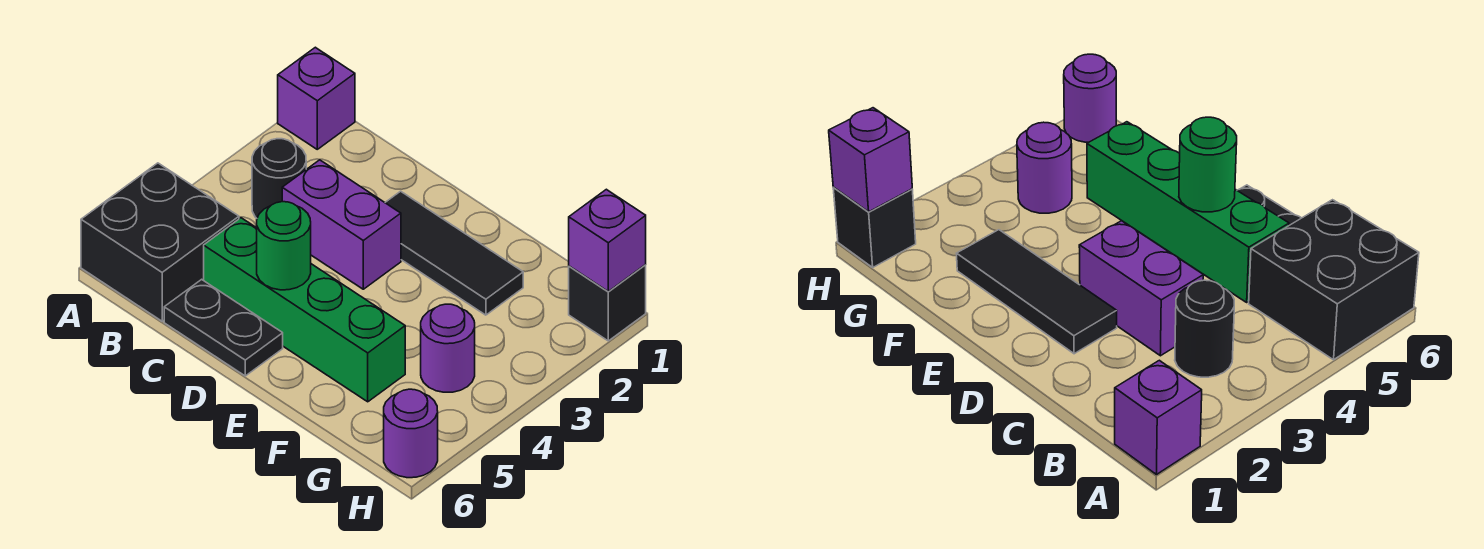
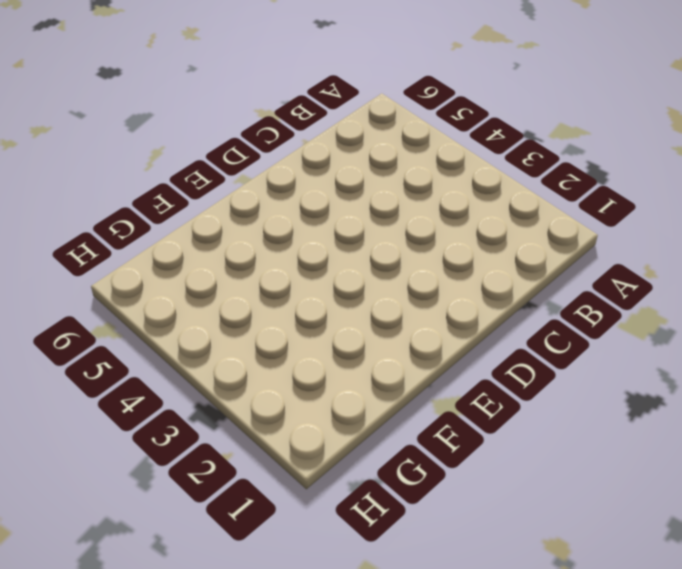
none -> purple 1x1 brick [278,47,355,149]
none -> black 2x2 brick [81,163,239,321]
none -> black 1x1 round brick [252,139,306,218]

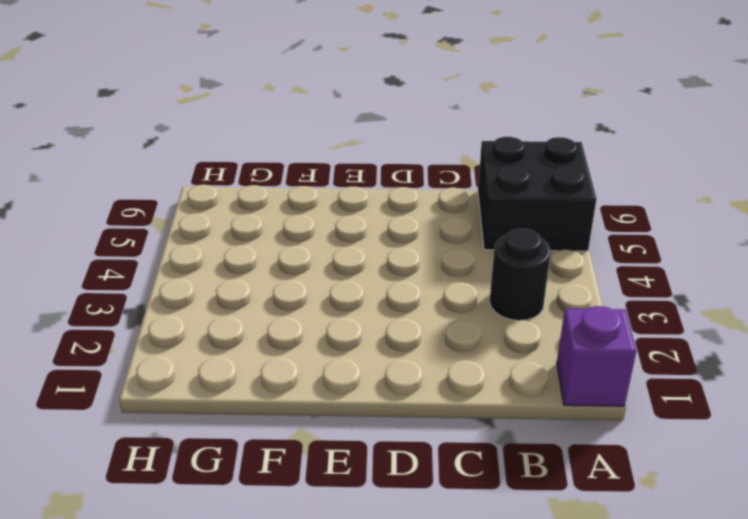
none -> purple 1x2 brick [282,160,401,289]
none -> green 1x4 brick [204,218,405,402]
none -> black 1x2 plate [164,279,283,376]

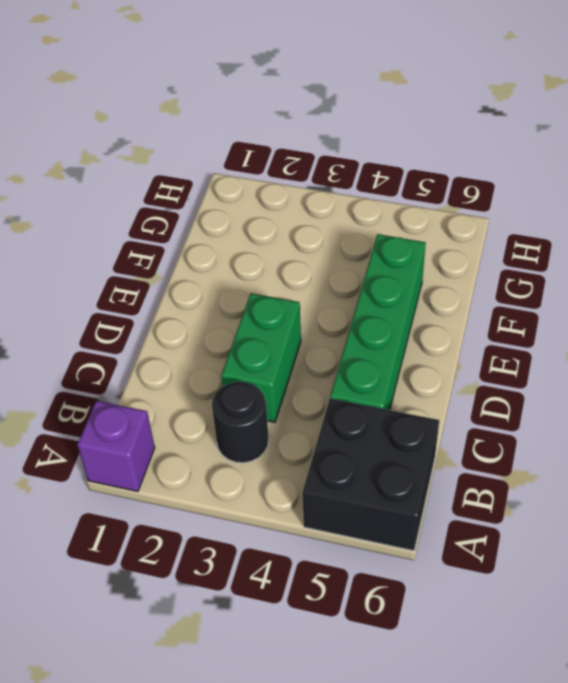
green 1x2 brick [221,293,301,422] -> purple 1x2 brick [282,160,401,289]
none -> black 1x2 plate [164,279,283,376]
none -> black 1x3 tile [385,191,523,315]
none -> purple 1x1 round brick [421,304,475,392]

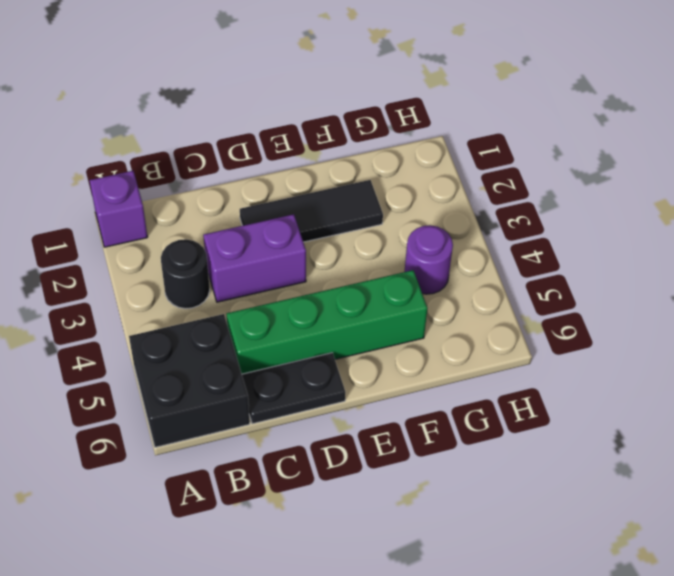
none -> black 1x1 brick [569,265,646,341]
none -> purple 1x1 round brick [384,389,438,478]
none -> green 1x1 round brick [257,202,311,290]

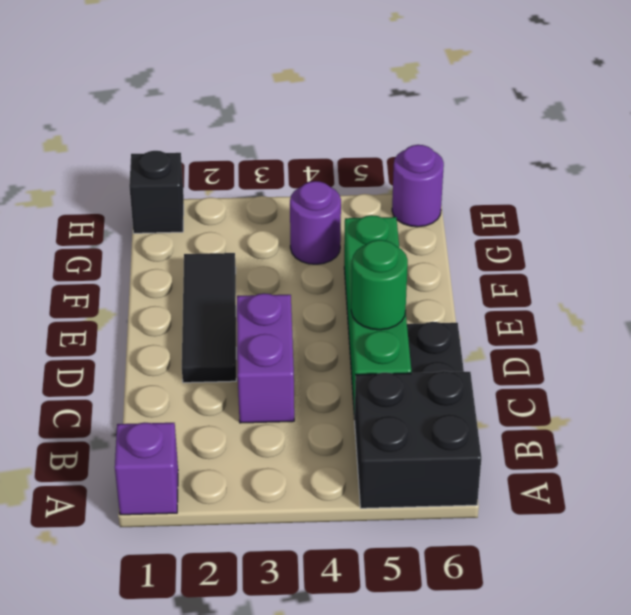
none -> black 1x1 round brick [252,139,306,218]
none -> purple 1x1 brick [569,189,646,291]

